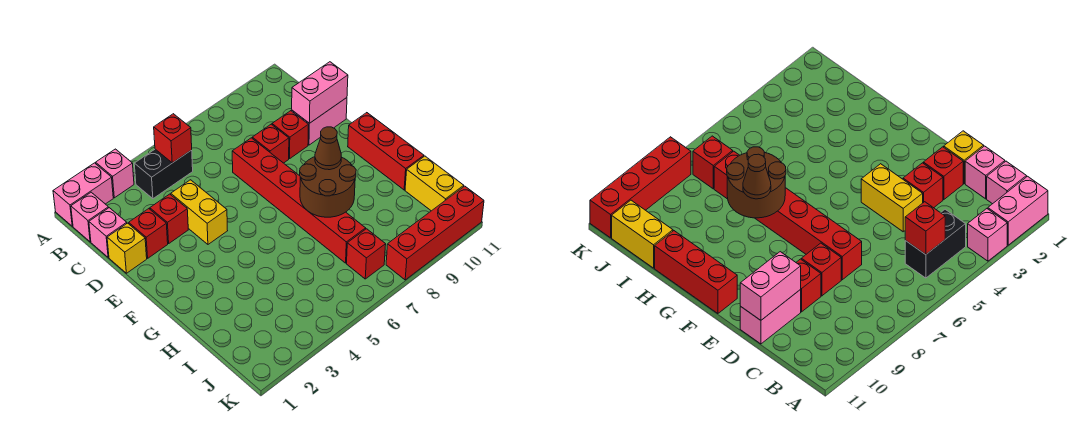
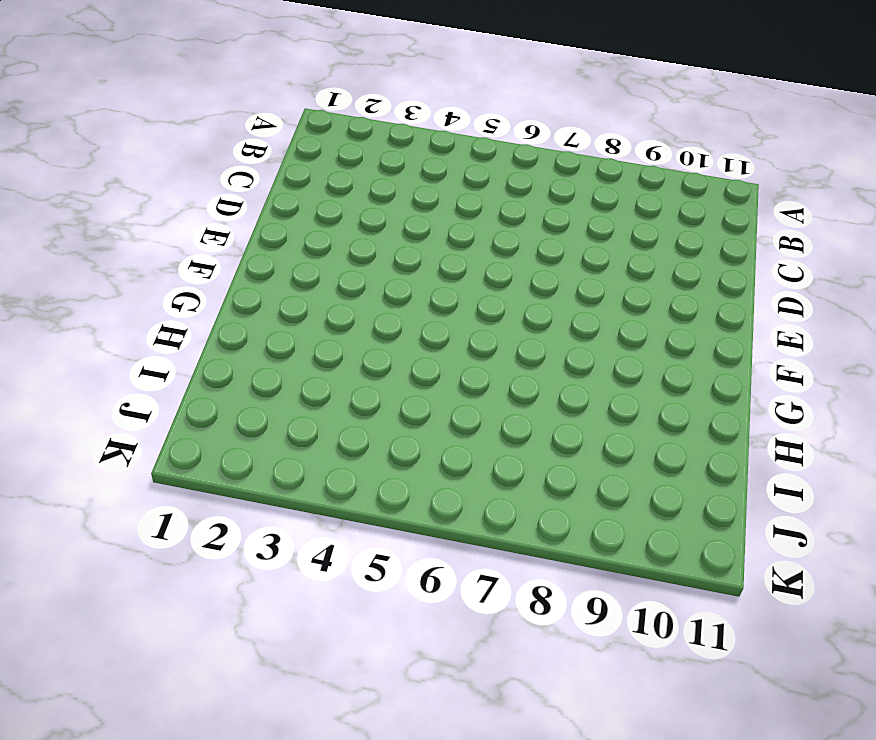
none -> pink 1x2 brick [53,163,113,226]
none -> pink 1x1 brick [96,149,134,198]
none -> pink 1x1 brick [71,192,108,242]

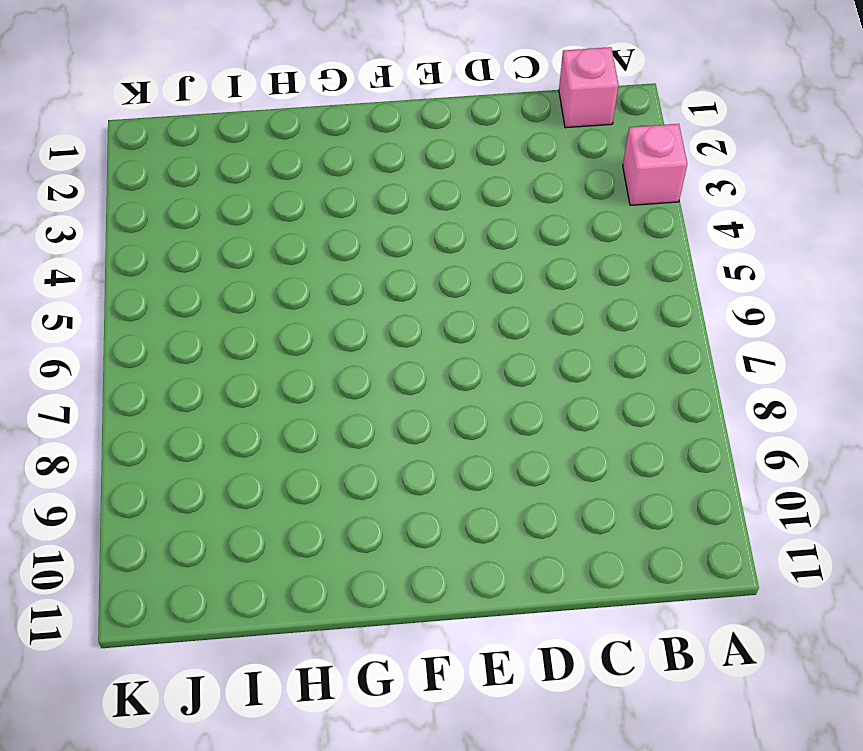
none -> pink 1x2 brick [53,163,113,226]
none -> black 1x2 brick [134,149,193,199]
none -> pink 1x1 brick [89,208,127,258]

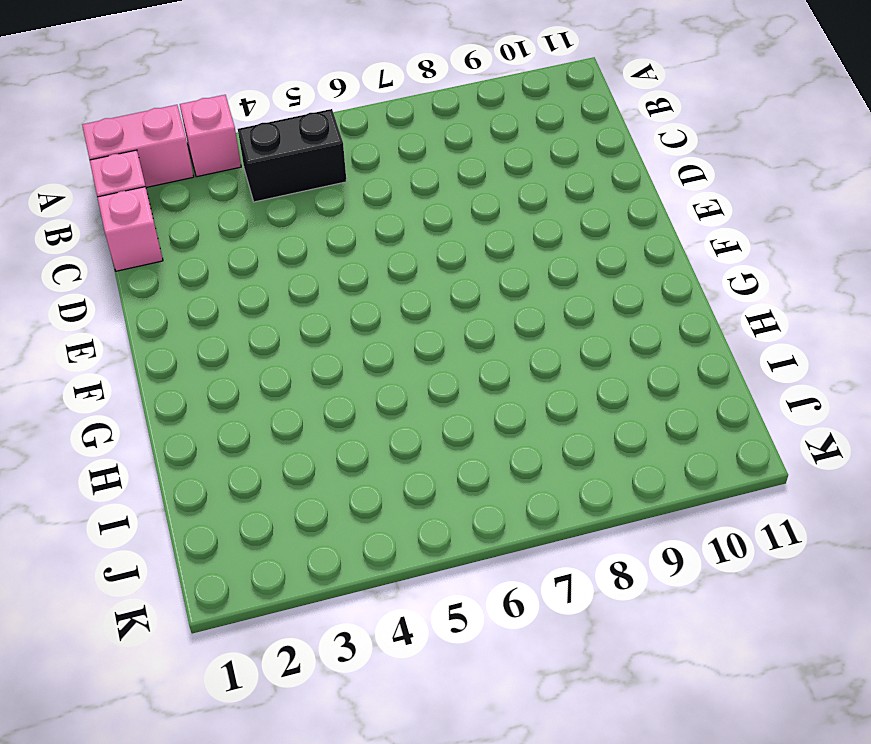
none -> yellow 1x1 brick [107,223,147,273]
none -> red 1x1 brick [129,209,168,258]
none -> red 1x1 brick [150,194,188,243]

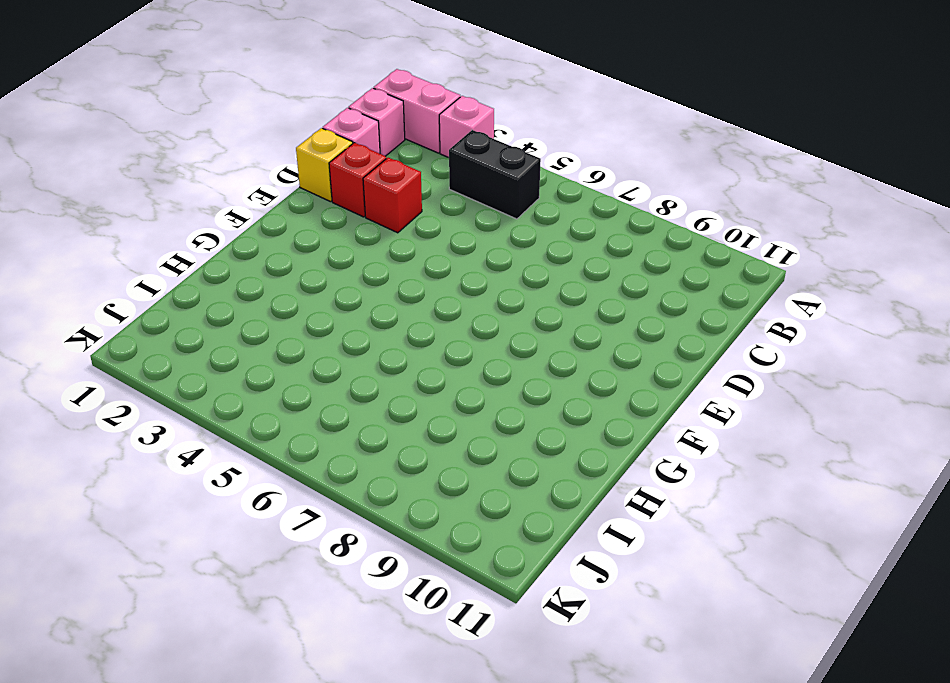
none -> yellow 1x2 brick [171,180,228,244]
none -> red 1x6 brick [232,138,366,263]
none -> red 1x1 brick [252,124,289,163]

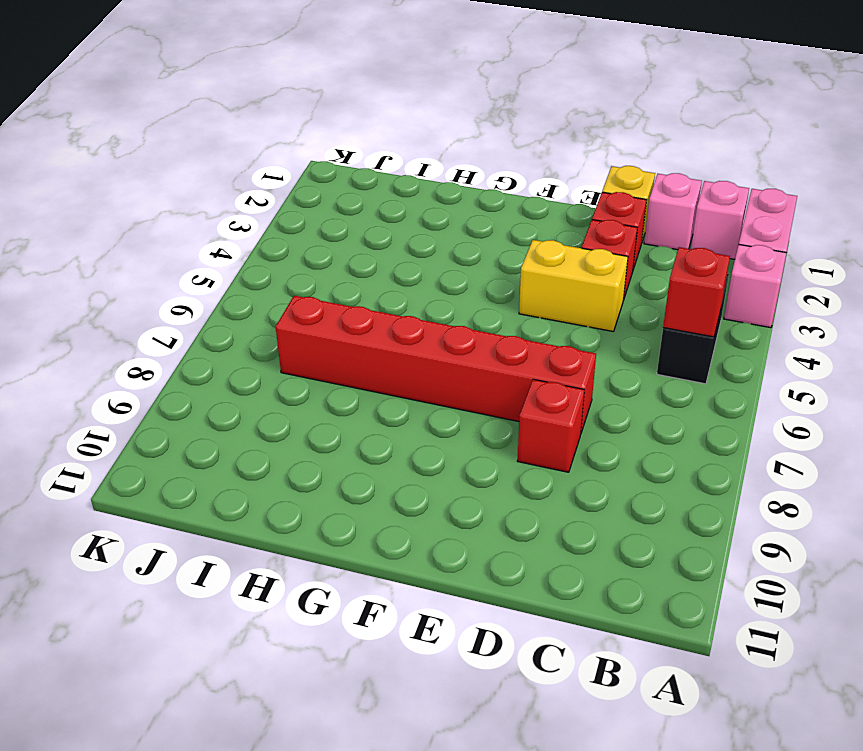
none -> red 1x1 brick [272,111,309,159]
none -> pink 1x2 brick [292,98,347,145]
none -> red 1x3 brick [348,113,424,190]

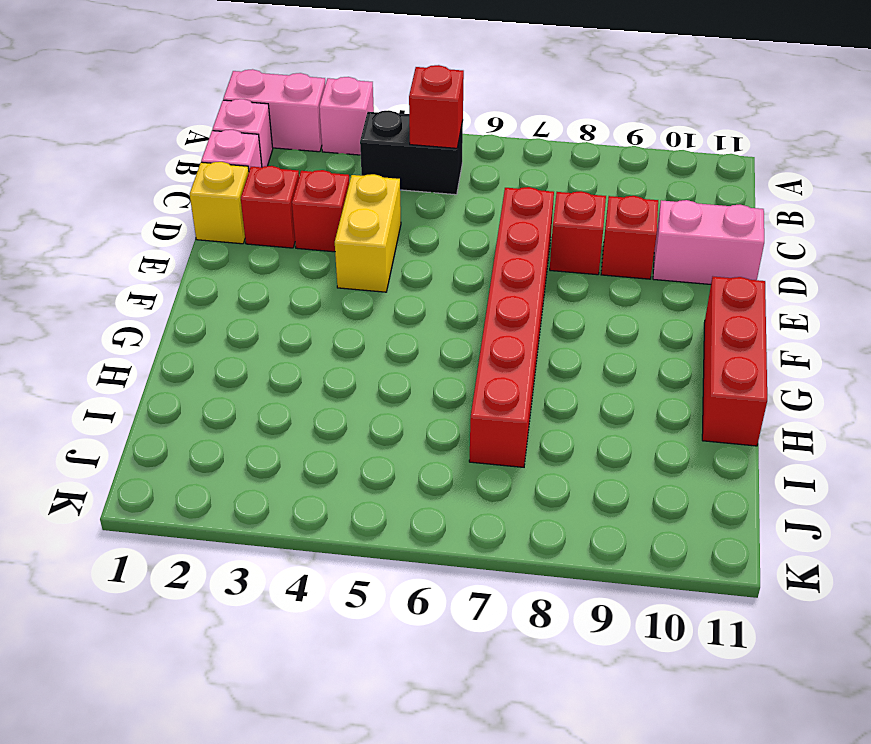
none -> yellow 1x2 brick [405,156,464,211]
none -> red 1x1 brick [347,229,386,279]
none -> red 1x4 brick [386,186,484,280]

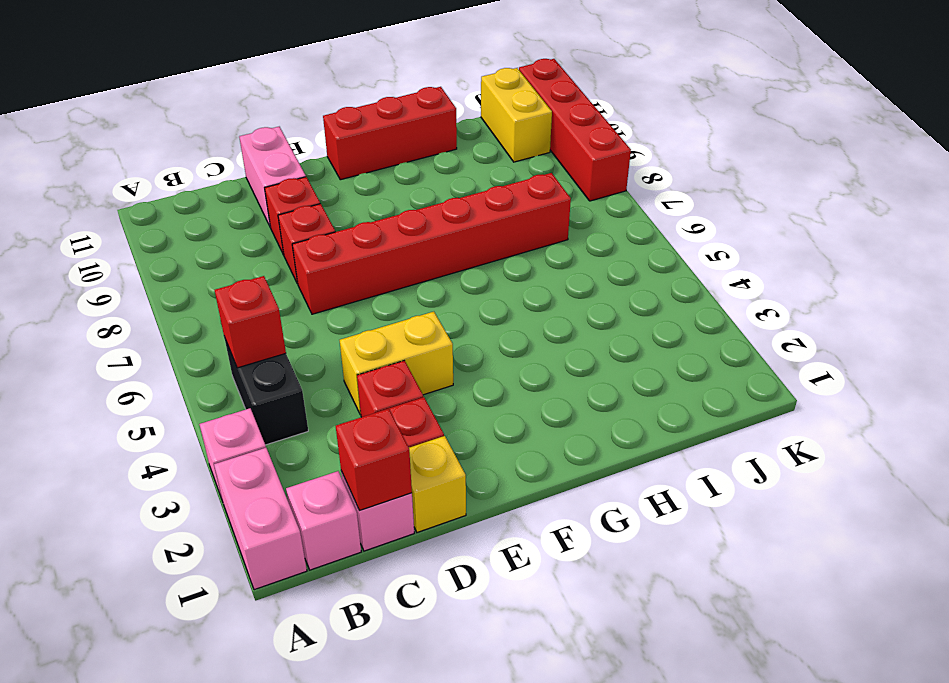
red 1x1 brick [336,409,412,510] -> red 1x1 brick moved to [347,229,386,279]
yellow 1x2 brick [481,68,552,162] -> yellow 1x2 brick turned to [405,156,464,211]
none -> pink 1x2 brick [292,62,348,123]
none -> brown 2x2 round brick [300,157,356,217]
none -> brown 1x1 cone [315,127,341,170]

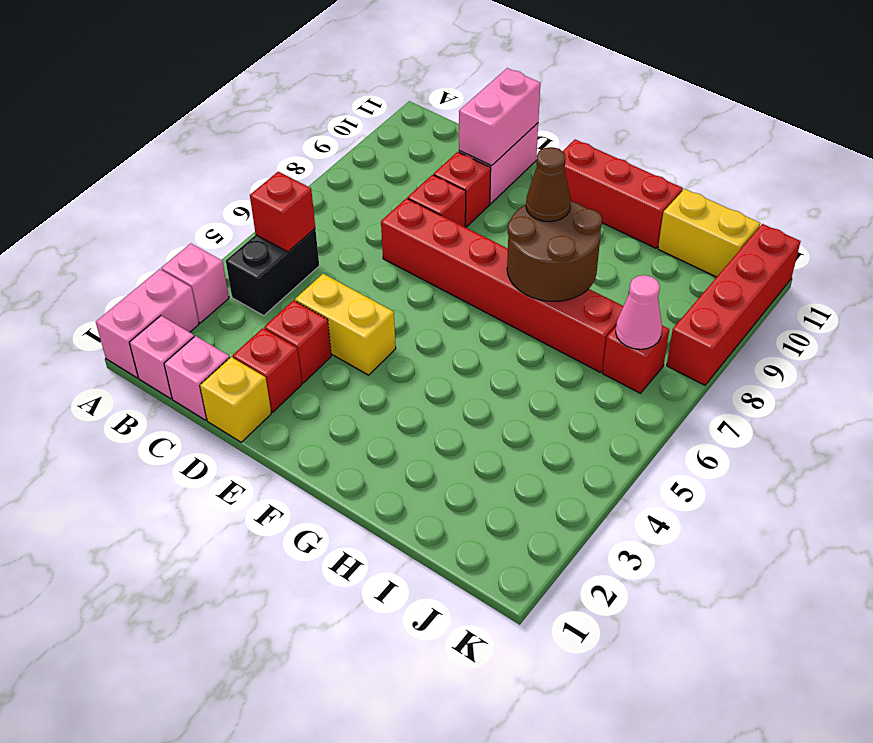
pink 1x1 cone [616,275,662,349] -> none

